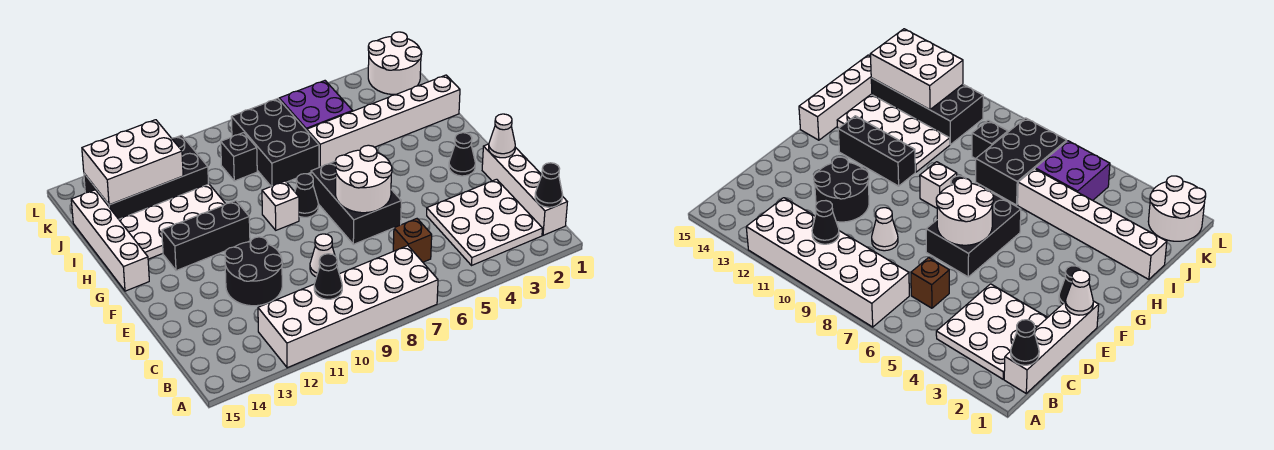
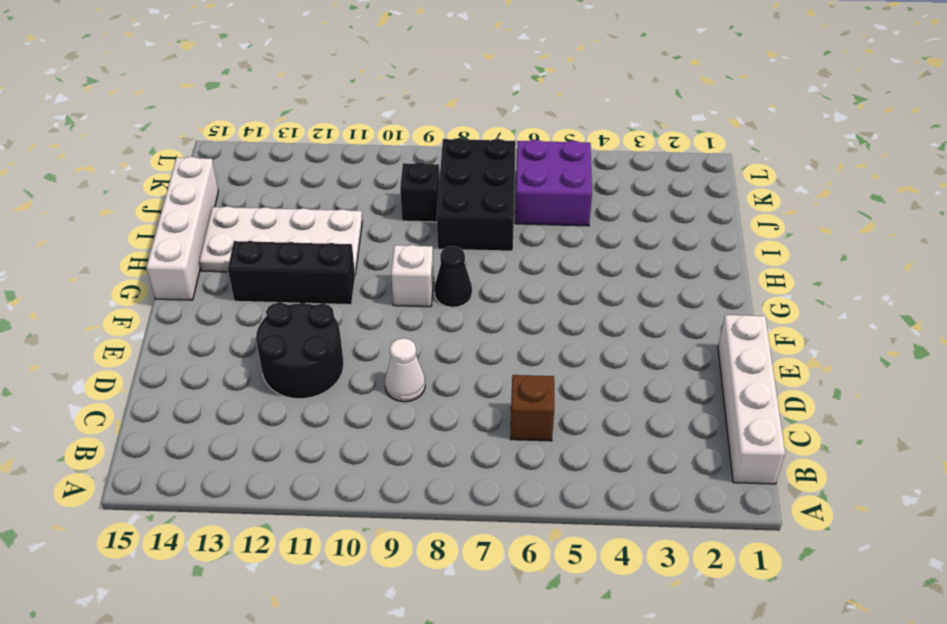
none -> white 2x6 brick [258,246,438,368]
none -> white 3x3 plate [427,179,543,265]
none -> black 2x3 brick [311,161,401,244]

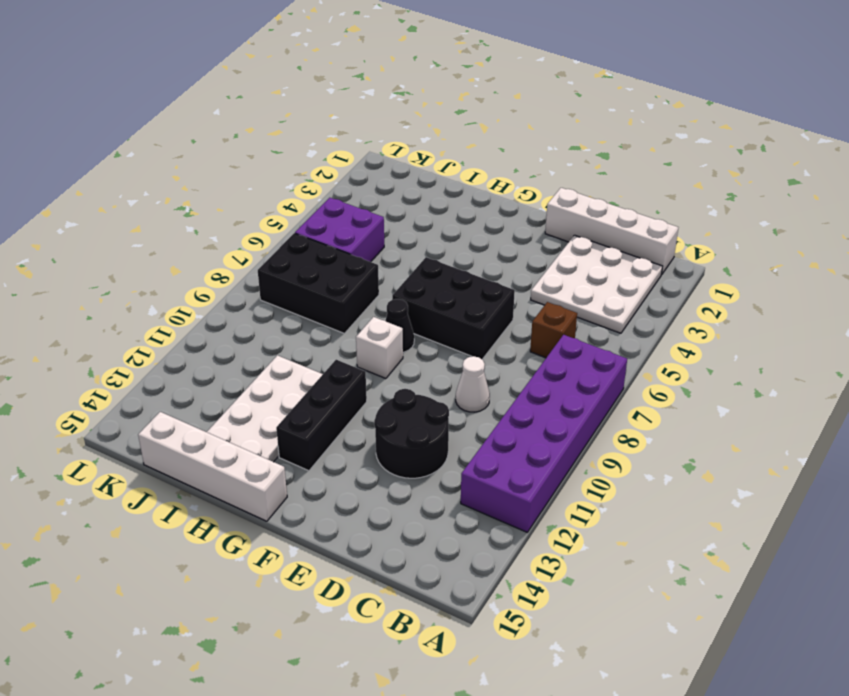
purple 2x6 brick [461,335,627,532] -> white 2x6 brick [258,246,438,368]
none -> black 1x1 cone [449,133,475,176]
none -> white 1x6 brick [307,75,460,167]
none -> black 1x1 brick [221,133,257,181]

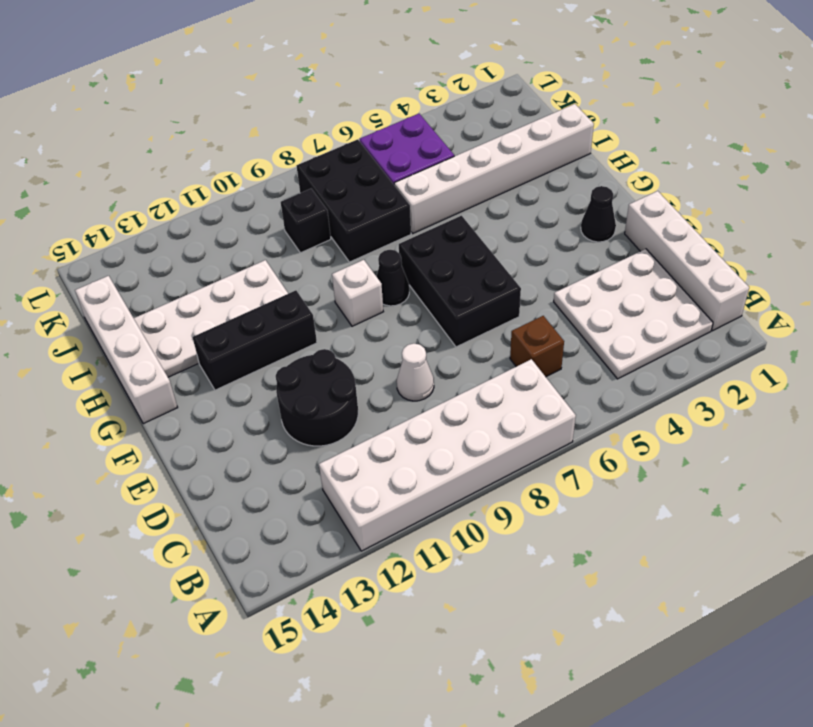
none -> black 2x4 brick [84,135,209,219]
none -> white 2x2 round brick [368,32,422,95]
none -> black 1x1 cone [535,163,563,207]

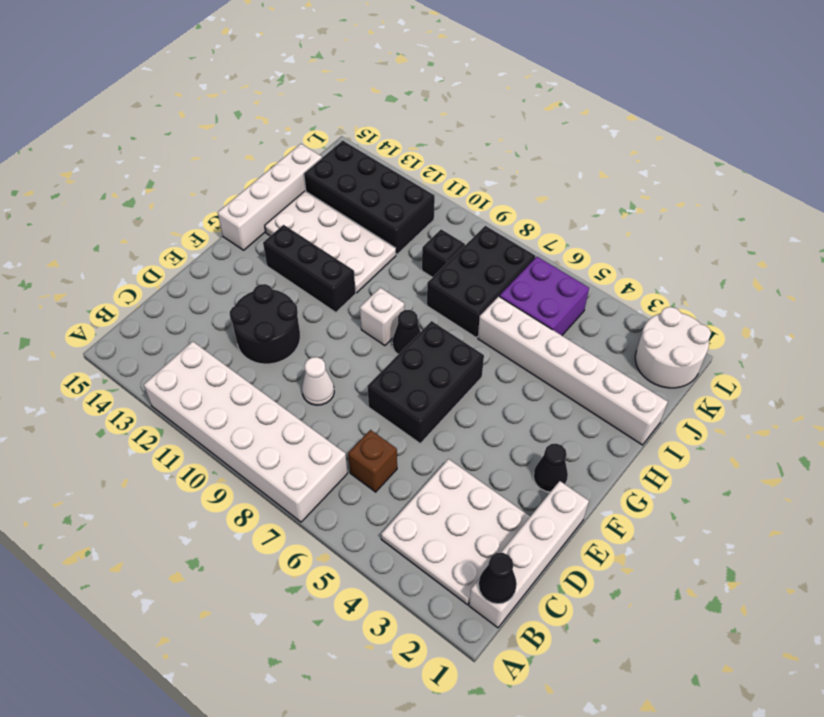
none -> black 1x1 cone [314,254,342,299]
none -> white 1x1 cone [489,114,515,158]
none -> white 2x2 round brick [335,145,392,213]

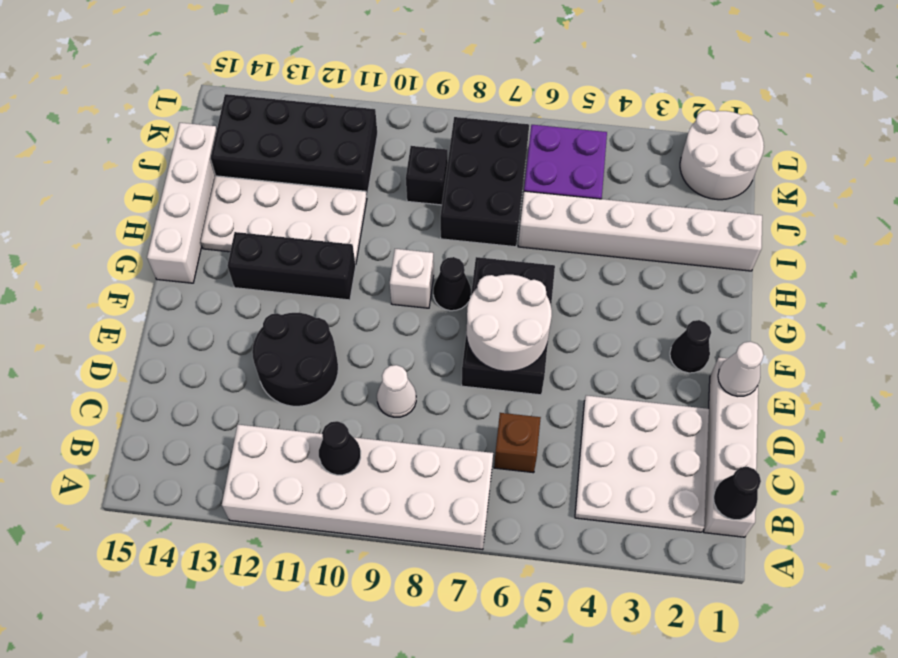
none -> white 2x3 brick [82,120,183,205]

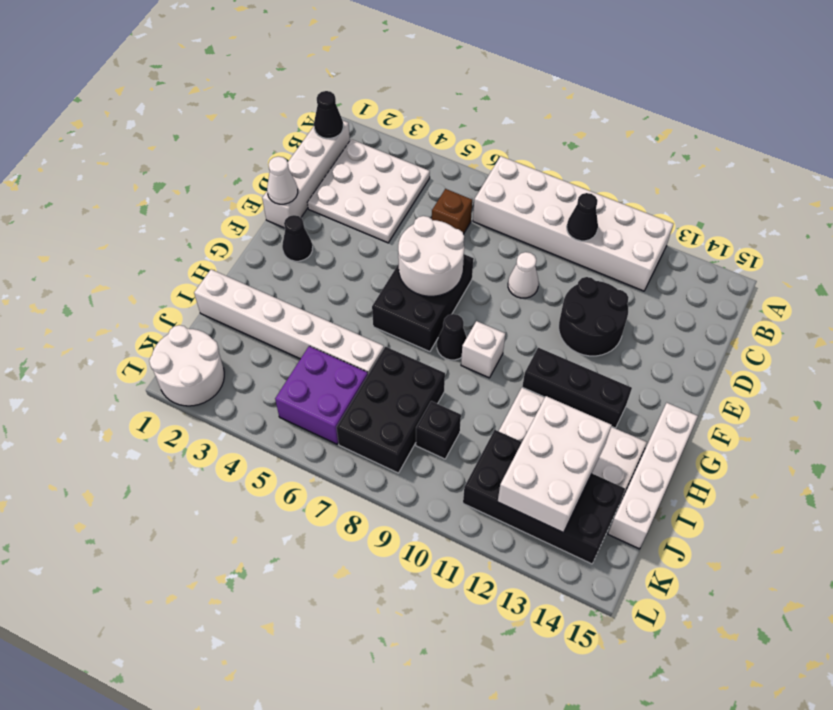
white 2x3 brick [498,396,612,533] -> white 2x3 brick turned to [82,120,183,205]

